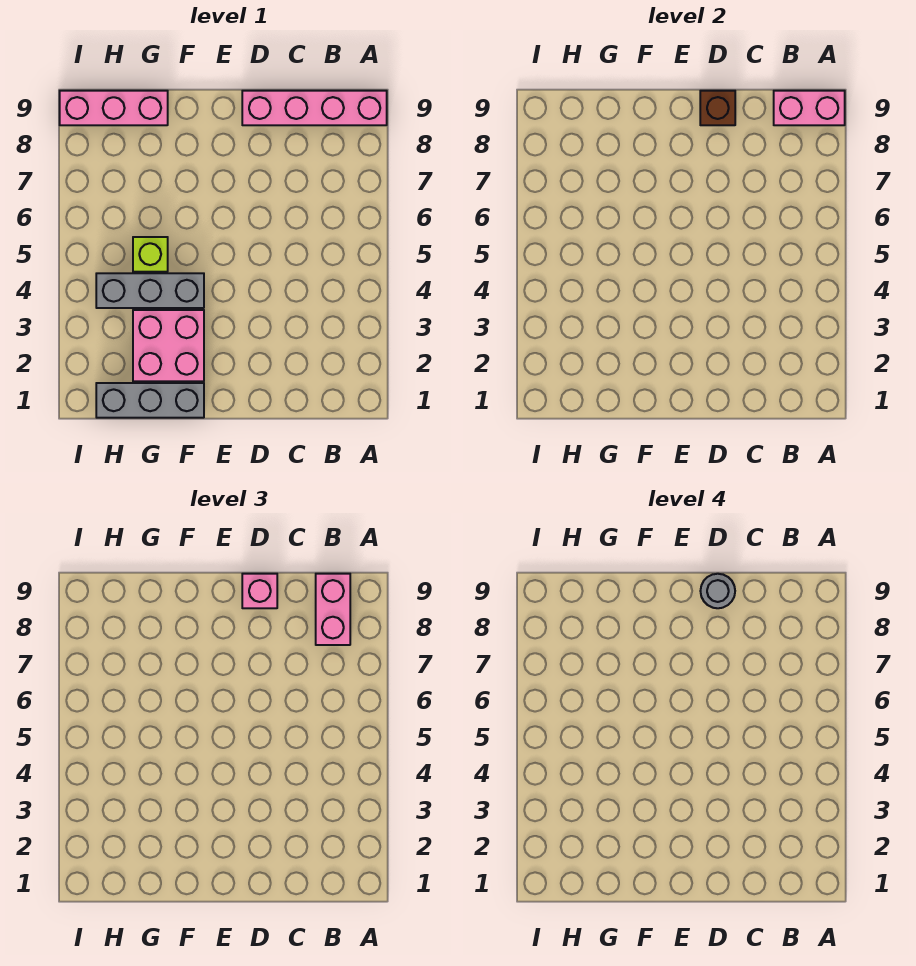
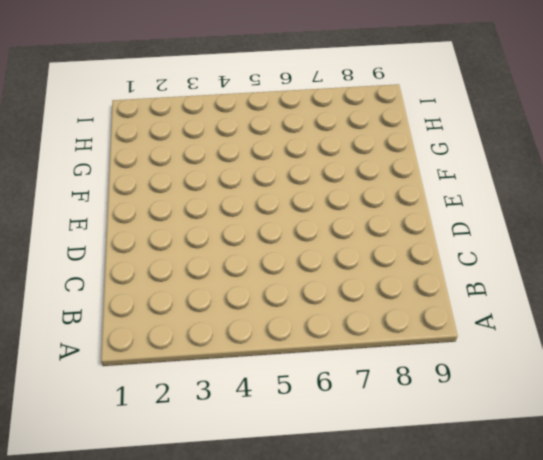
none -> pink 1x4 brick [242,91,387,125]
none -> grey 1x3 brick [96,383,204,418]

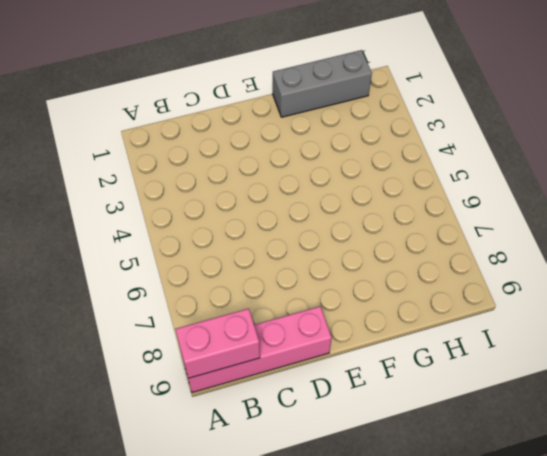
none -> pink 2x2 brick [133,310,204,381]
none -> grey 1x3 brick [96,273,204,308]

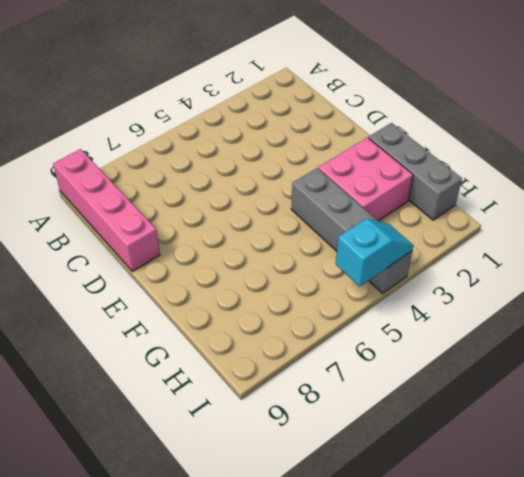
grey 1x4 brick [291,168,412,293] -> grey 1x3 brick [96,273,204,308]
cyan 1x2 slope [336,219,414,286] -> none
none -> lime 1x1 brick [133,237,168,272]
none -> pink 1x3 brick [60,91,168,125]

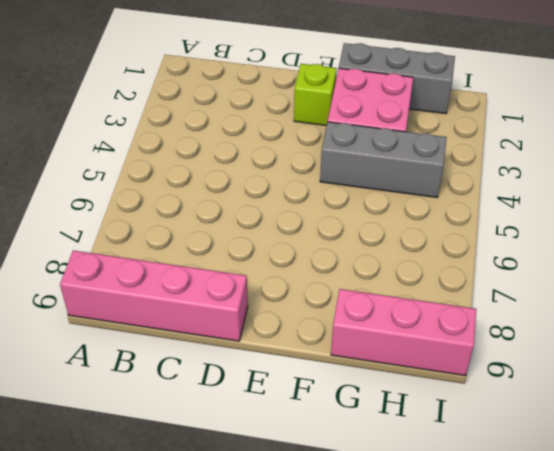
lime 1x1 brick [294,64,337,126] -> lime 1x1 brick moved to [133,237,168,272]
none -> pink 1x2 brick [774,91,845,125]
none -> brown 1x1 brick [700,91,735,125]

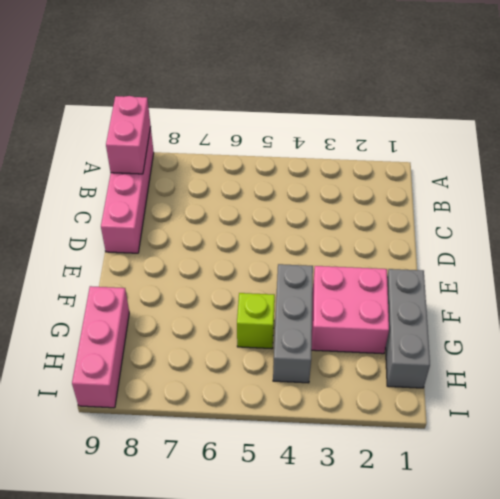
none -> brown 1x1 brick [700,91,735,125]
none -> pink 1x2 brick [316,574,350,645]

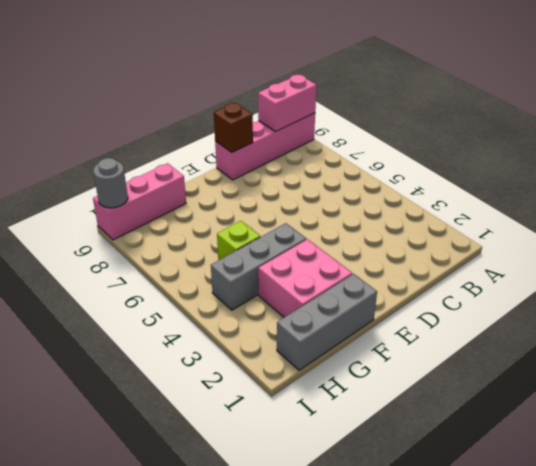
grey 1x1 round brick [93,158,128,208] -> grey 1x1 round brick moved to [701,574,735,608]
none -> pink 1x2 brick [316,574,350,645]
none -> pink 1x1 brick [242,574,277,608]

